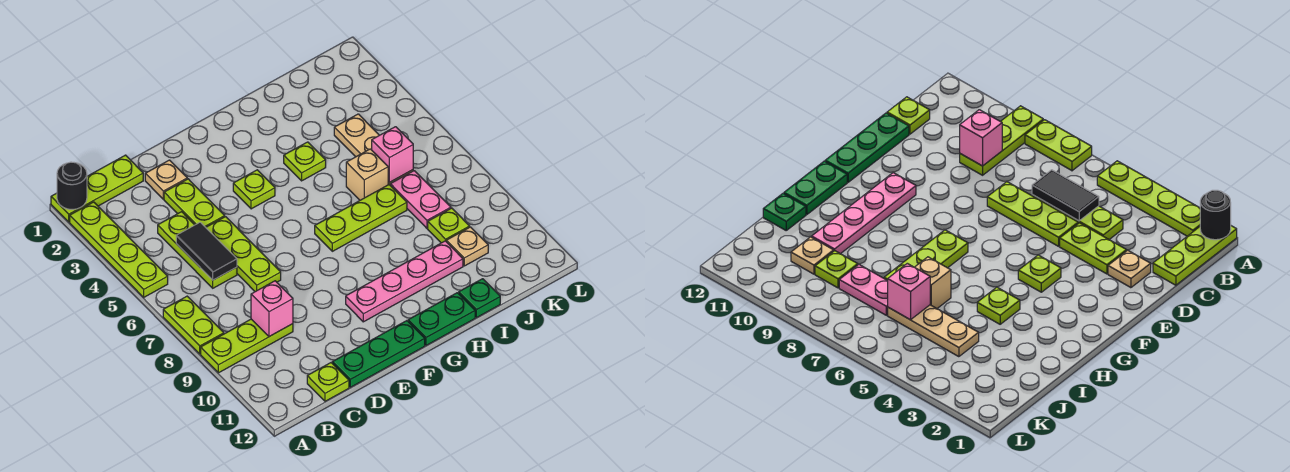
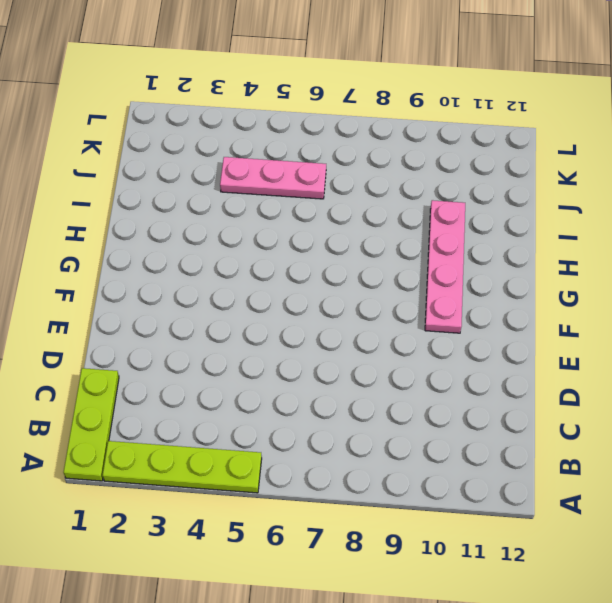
pink 1x3 plate [220,157,326,199] -> tan 1x3 plate [334,114,413,185]
none -> lime 1x2 plate [163,296,224,354]
none -> lime 1x3 plate [201,319,293,373]
none -> lime 1x3 plate [158,212,237,288]

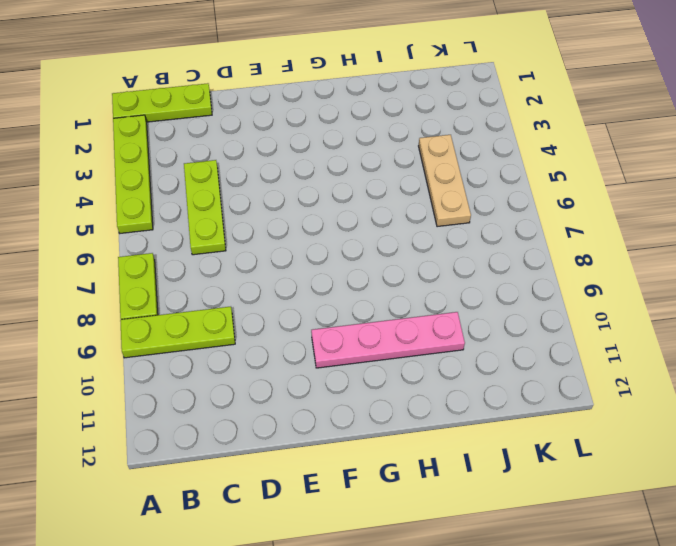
none -> lime 1x1 plate [307,363,349,401]
none -> tan 1x1 plate [145,160,187,199]
none -> lime 1x2 plate [164,179,225,227]

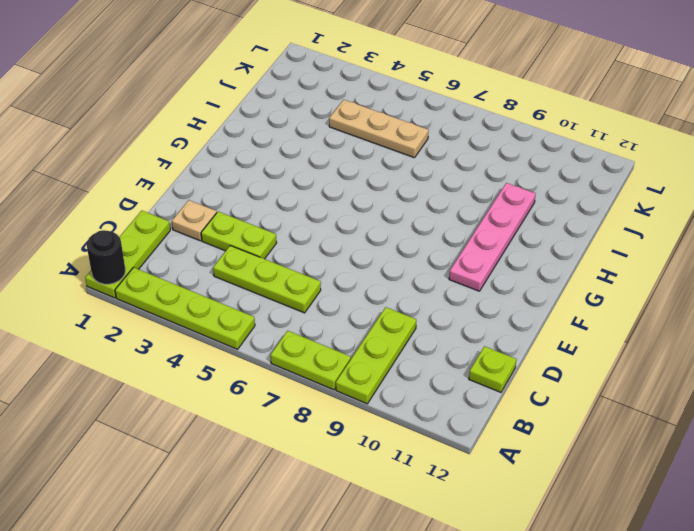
none -> lime 1x3 plate [206,217,281,292]
none -> green 1x3 plate [332,321,425,387]
none -> lime 1x1 plate [233,170,275,209]

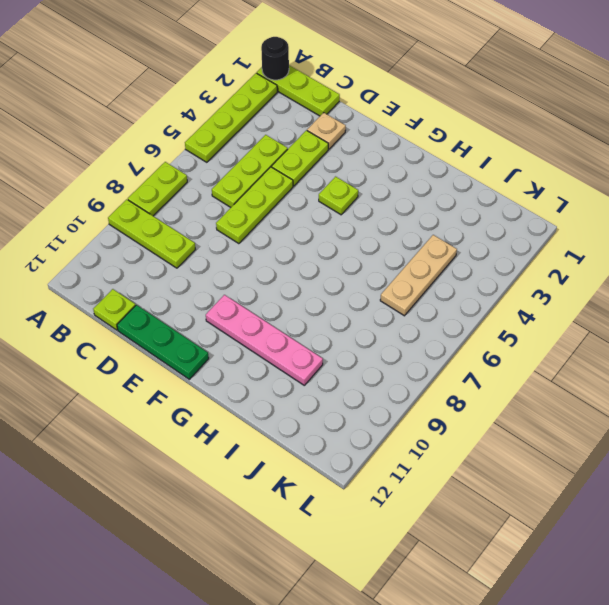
none -> lime 1x3 plate [315,185,407,251]
none -> green 1x2 plate [408,293,475,345]
none -> lime 1x1 plate [284,142,326,181]

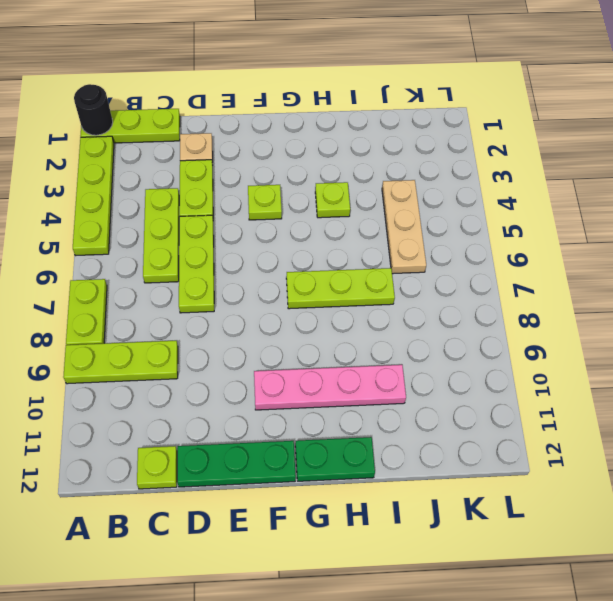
none -> tan 1x1 brick [346,149,388,200]
none -> green 1x1 plate [459,279,500,318]
none -> pink 1x2 plate [390,171,451,228]

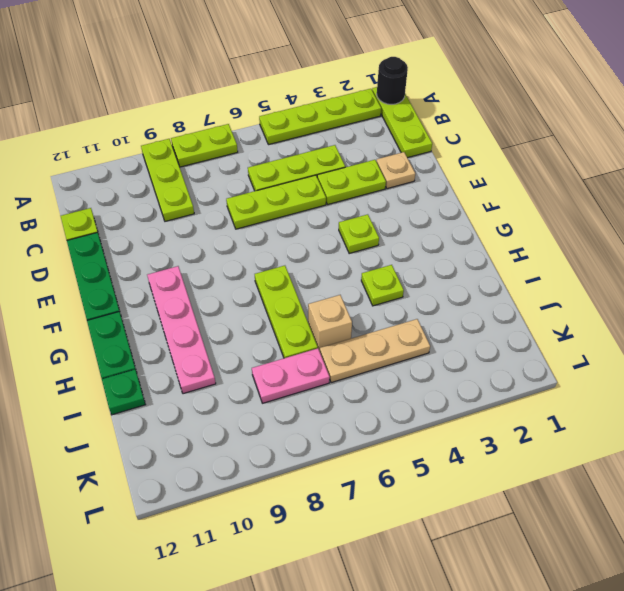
none -> lime 1x1 plate [428,208,470,243]
none -> tan 1x1 plate [446,227,488,266]
none -> black 1x2 tile [176,222,237,280]

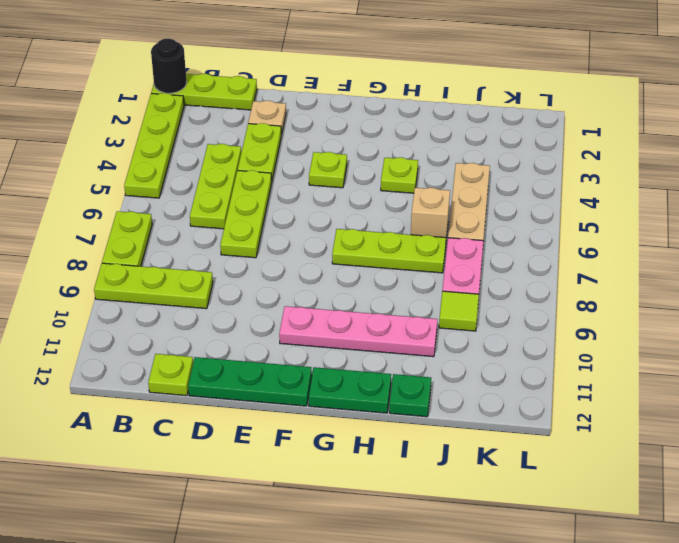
lime 1x1 tile [439,291,479,331] -> lime 1x1 plate [428,208,470,243]
none -> tan 1x1 plate [446,227,488,266]
none -> black 1x2 tile [176,222,237,280]
none -> pink 1x1 brick [251,281,293,337]

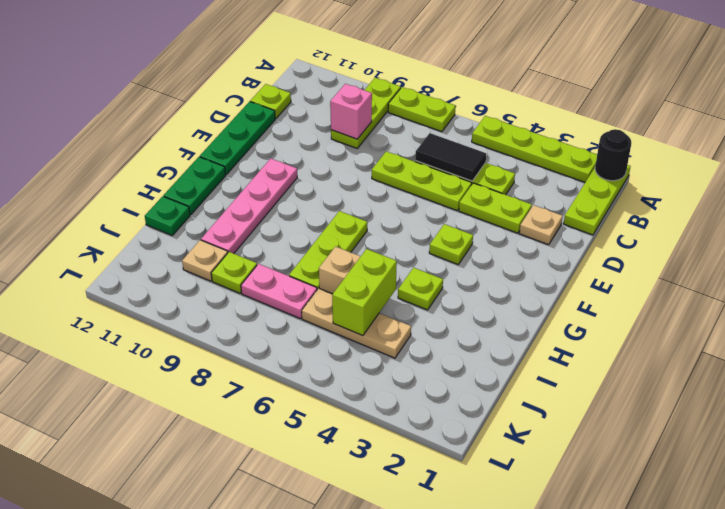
lime 1x2 brick [332,249,397,336] -> none
none -> pink 1x1 brick [372,127,413,183]

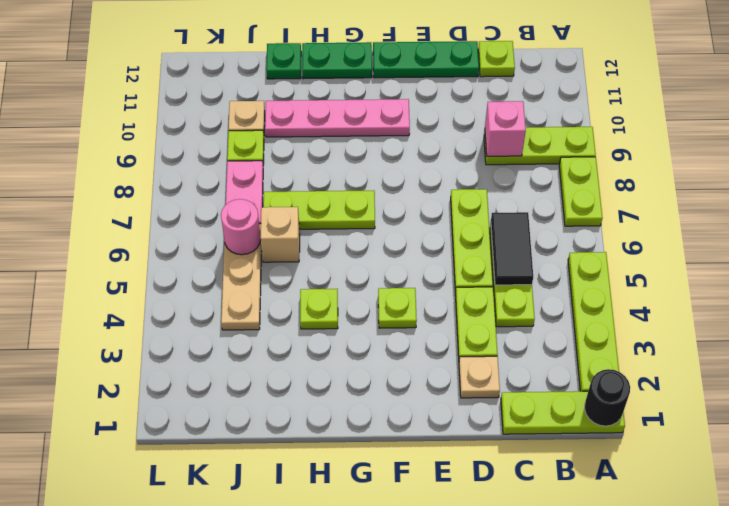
pink 1x1 round brick [221,199,261,255] -> pink 1x1 brick [372,127,413,183]

